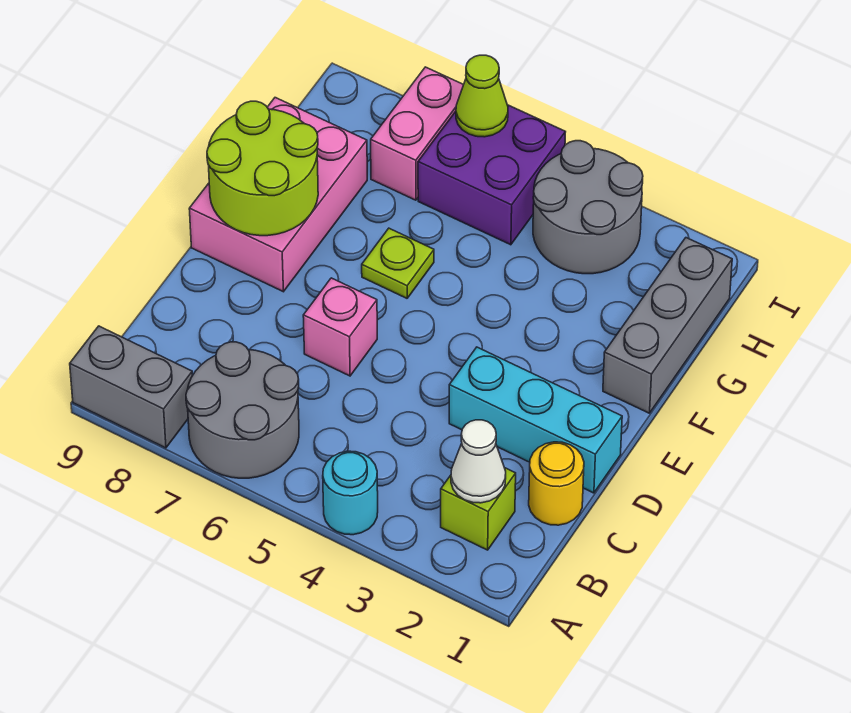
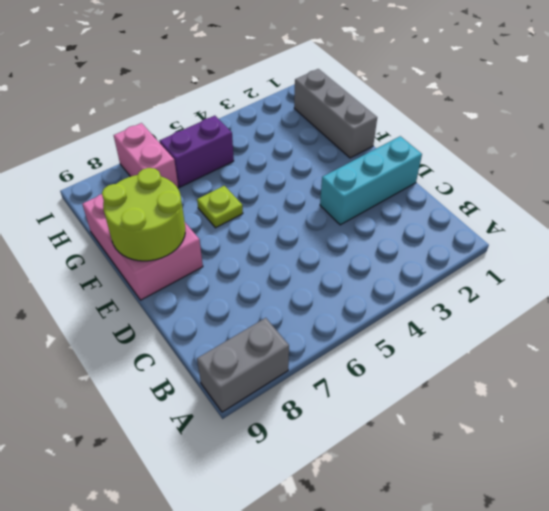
purple 1x2 brick [160,116,234,187] -> purple 2x2 brick [418,105,565,245]
none -> cyan 1x1 round brick [323,451,378,535]
none -> grey 2x2 round brick [186,342,299,478]
none -> lime 1x1 brick [441,468,516,550]

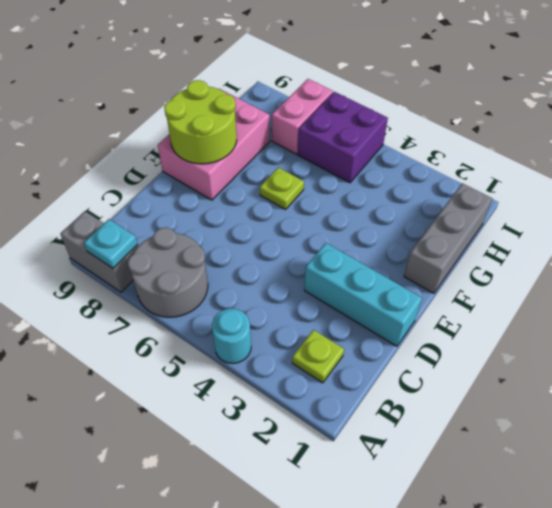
cyan 1x1 plate [84,219,138,268] -> none
lime 1x1 plate [292,330,344,383] -> lime 1x1 brick [441,468,516,550]
none -> yellow 1x1 round brick [529,442,584,525]
none -> pink 1x1 brick [303,278,377,376]
none -> grey 2x2 round brick [533,141,643,274]

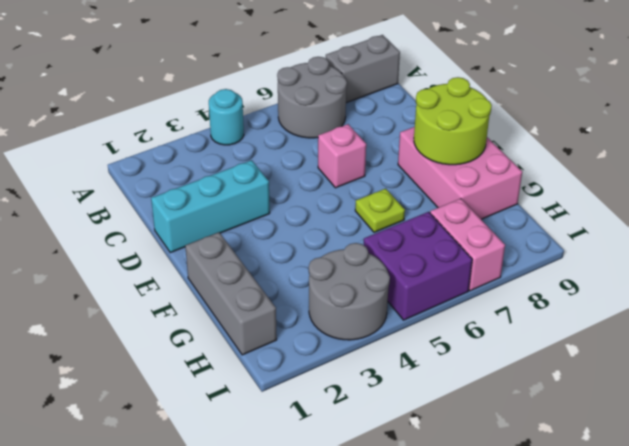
none -> lime 1x1 brick [441,468,516,550]
none -> yellow 1x1 round brick [529,442,584,525]
none -> white 1x1 cone [451,420,506,503]

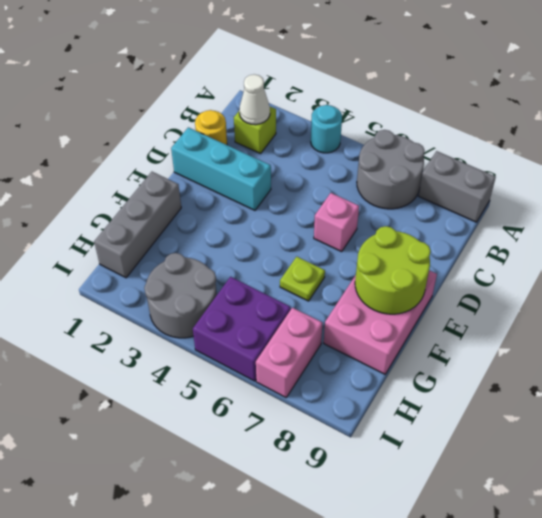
none -> lime 1x1 cone [456,55,508,137]

